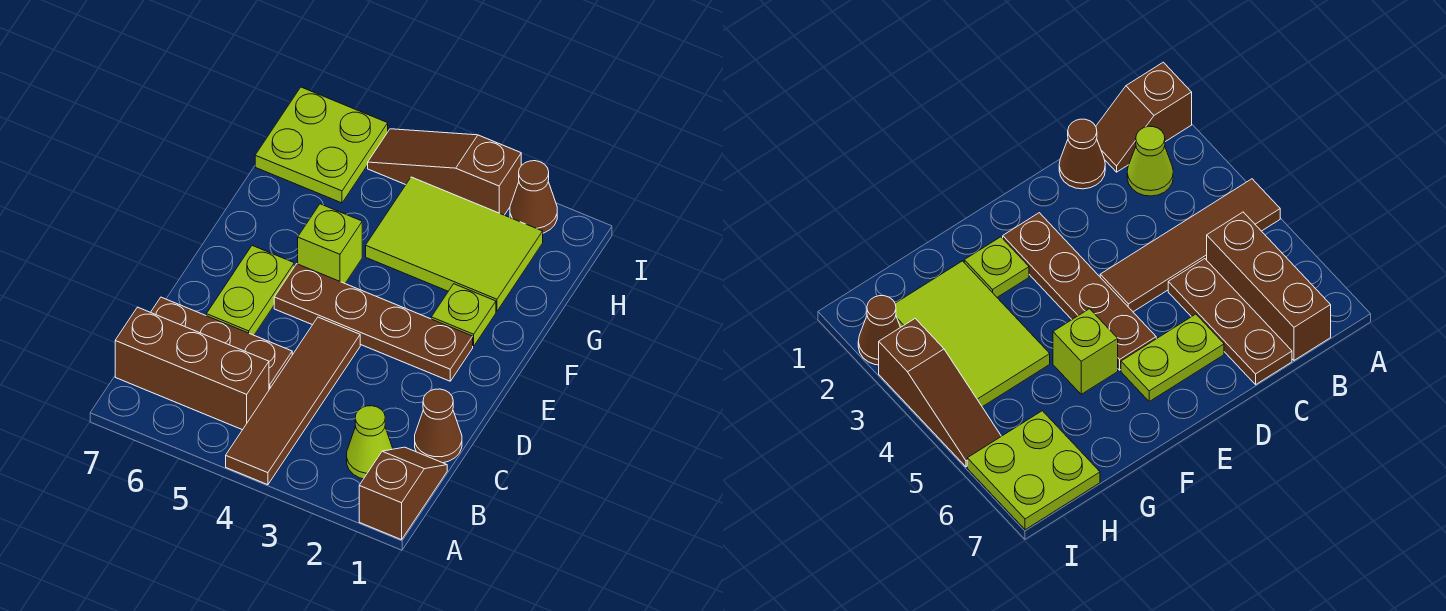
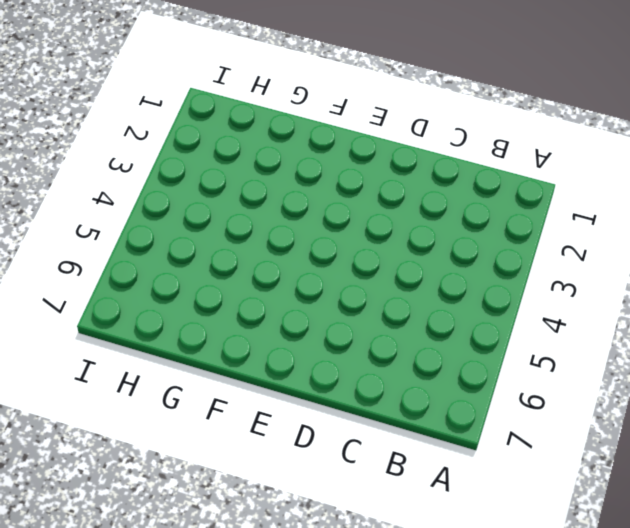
none -> brown 1x2 slope [359,447,447,540]
none -> brown 1x4 tile [226,317,360,485]
none -> lime 1x1 cone [347,406,393,479]

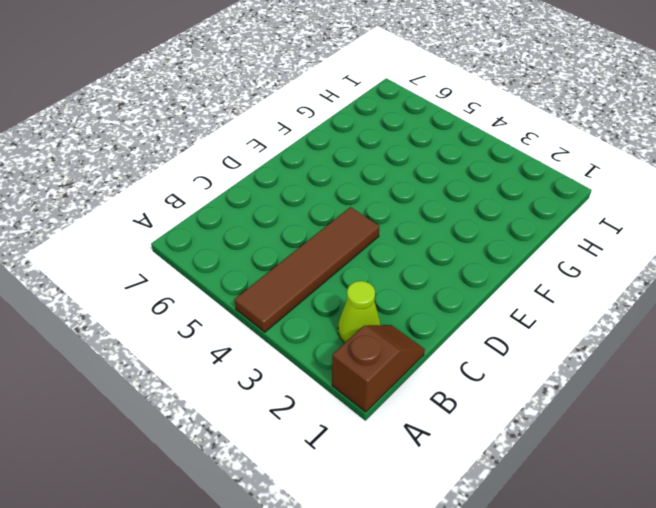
none -> brown 1x3 brick [115,307,269,430]
none -> brown 1x1 cone [415,389,462,463]
none -> brown 1x3 plate [151,297,292,389]

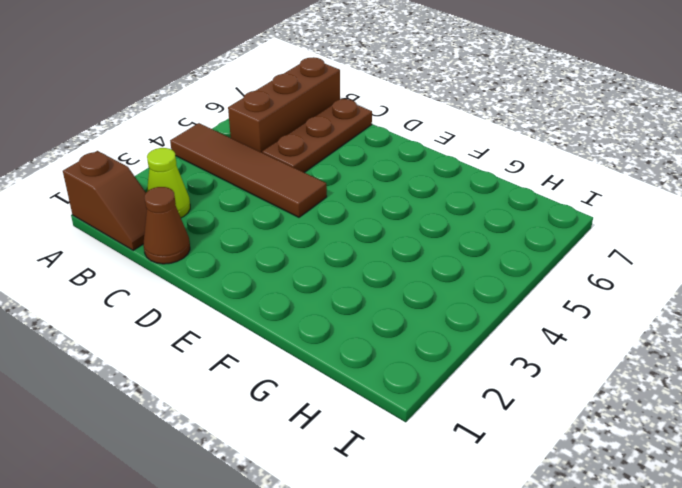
none -> lime 1x2 plate [206,246,294,335]
none -> brown 1x4 plate [274,264,473,381]
none -> lime 1x1 plate [431,284,496,346]

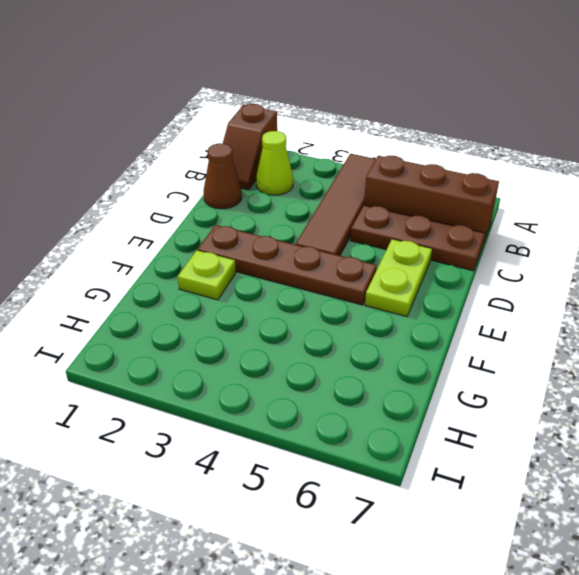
none -> lime 1x1 brick [298,204,362,283]
none -> lime 2x3 tile [366,177,543,311]
none -> lime 2x2 plate [255,87,388,203]

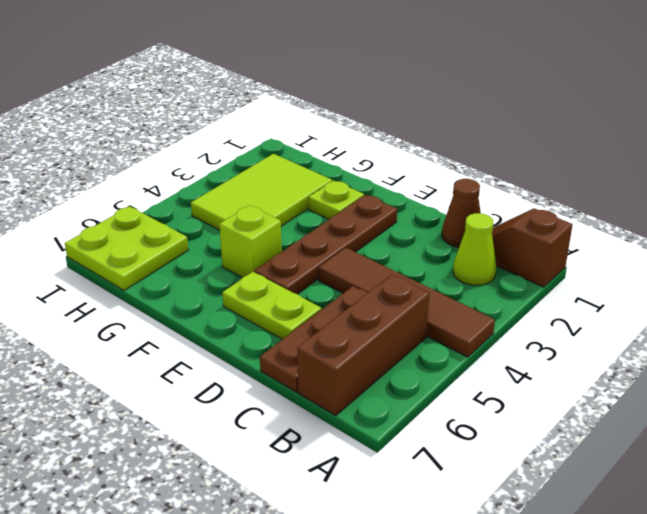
none -> brown 1x1 cone [510,161,557,233]
none -> brown 1x3 slope [368,129,521,215]

